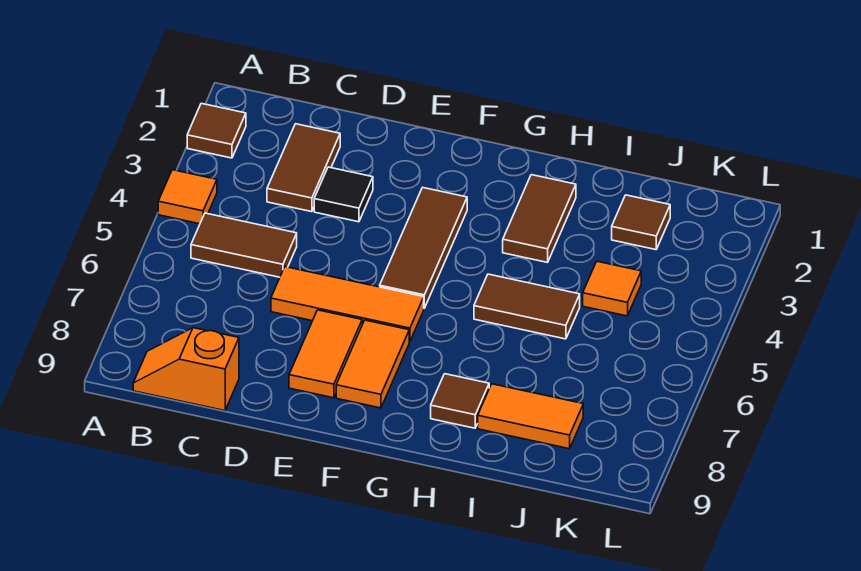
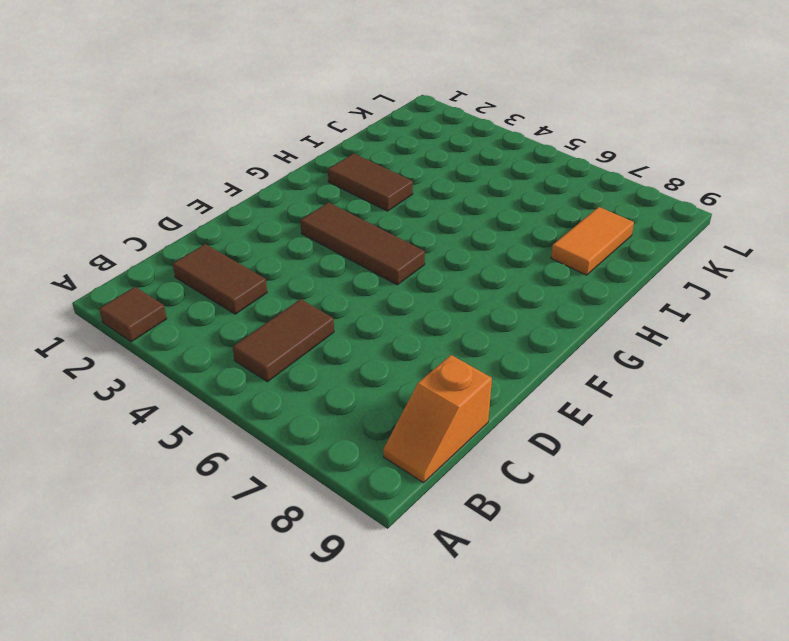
none -> orange 1x1 tile [158,170,217,224]
none -> black 1x1 tile [314,167,373,222]
none -> orange 1x3 tile [271,267,424,342]

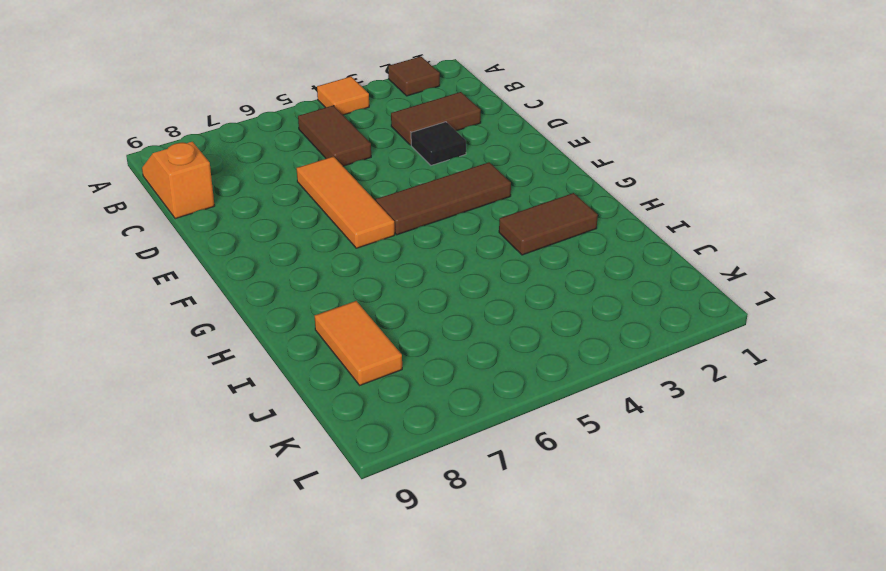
none -> orange 1x2 tile [289,310,362,398]
none -> orange 1x2 tile [336,320,409,408]
none -> brown 1x2 tile [474,274,580,339]

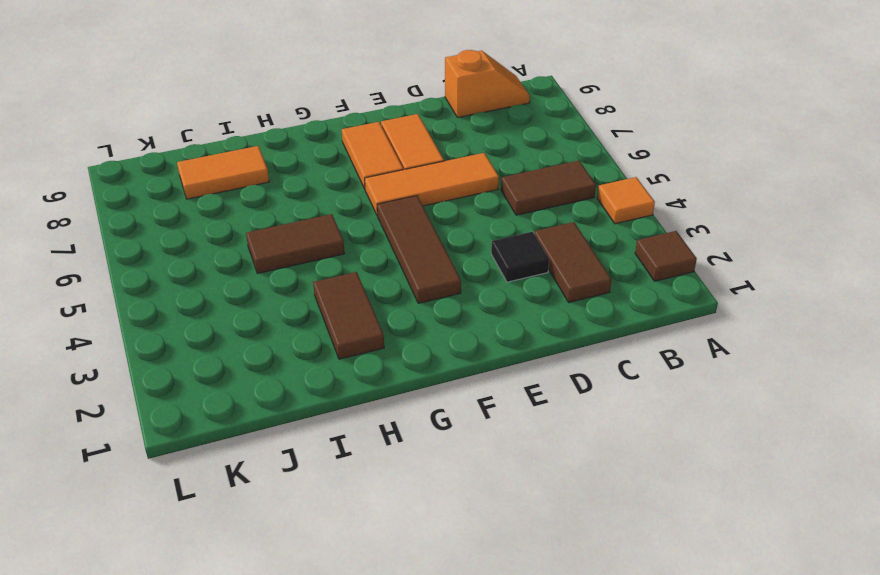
none -> brown 1x1 tile [431,374,489,428]
none -> brown 1x1 tile [612,195,670,250]
none -> orange 1x1 tile [583,261,641,316]

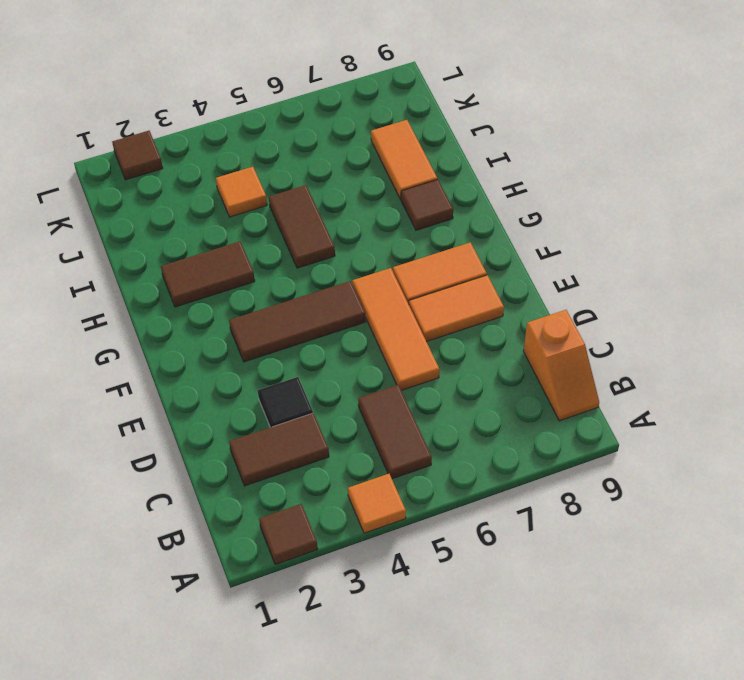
brown 1x1 tile [112,131,163,180] -> brown 1x1 tile moved to [612,195,670,250]

